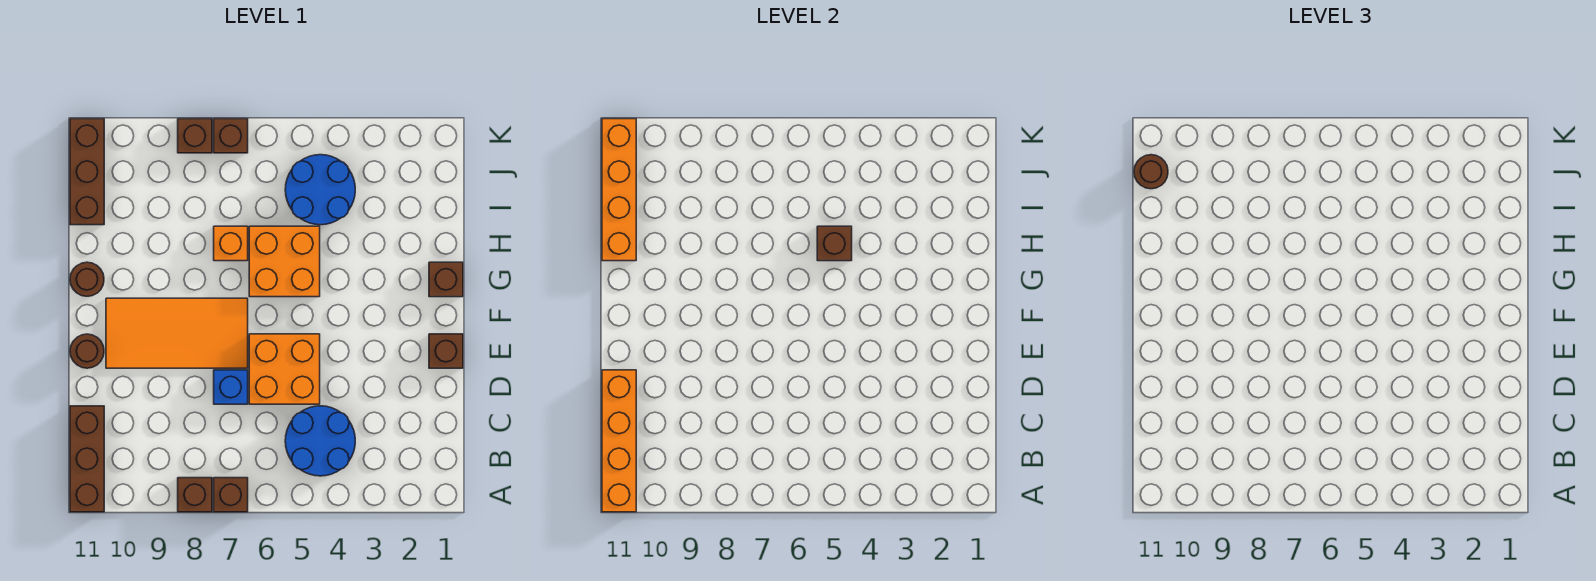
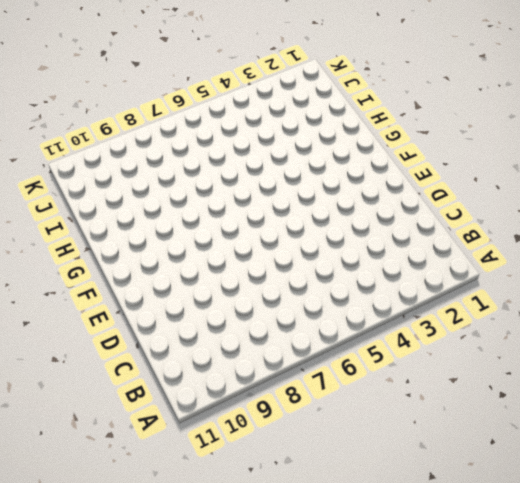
none -> brown 1x1 brick [214,478,248,512]
none -> brown 1x1 brick [178,478,212,512]
none -> brown 1x3 brick [70,406,104,512]

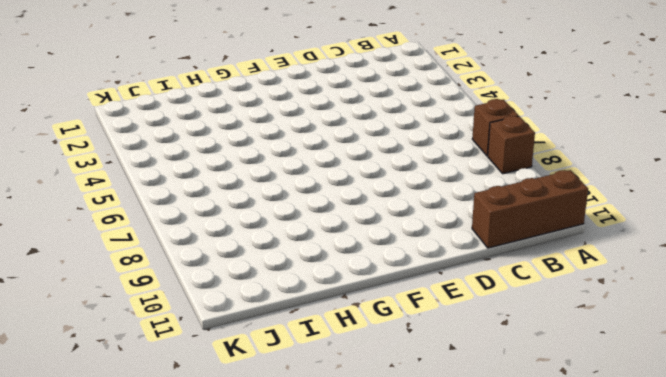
none -> blue 2x2 round brick [285,406,355,476]
none -> orange 2x2 brick [249,334,320,404]
none -> blue 1x1 brick [214,370,248,404]

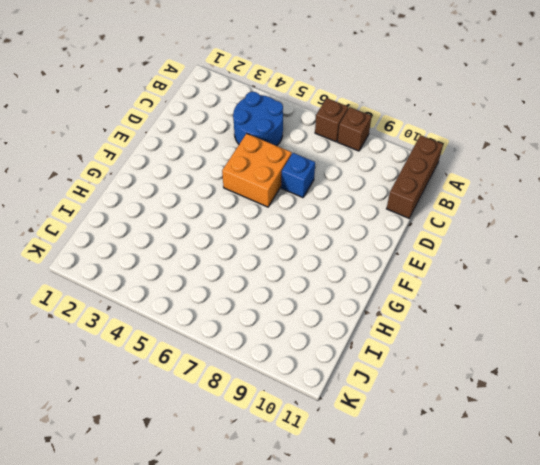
none -> brown 1x1 brick [429,334,463,368]
none -> orange 2x4 tile [106,298,248,368]
none -> brown 1x1 round brick [70,334,104,368]

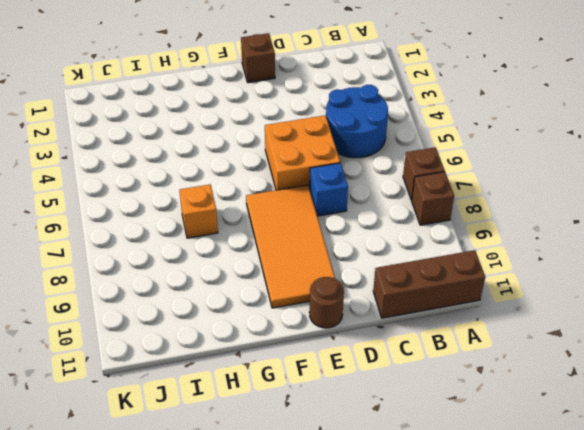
none -> brown 1x1 brick [429,262,463,297]
none -> orange 2x2 brick [249,226,320,297]
none -> brown 1x1 round brick [70,262,104,296]

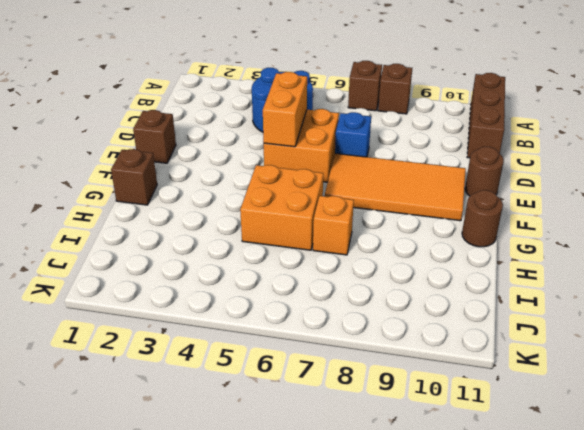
orange 1x2 brick [263,72,307,147] -> none
none -> blue 2x2 round brick [285,155,355,225]
none -> brown 1x3 brick [70,119,104,225]
none -> brown 1x1 brick [214,119,248,153]

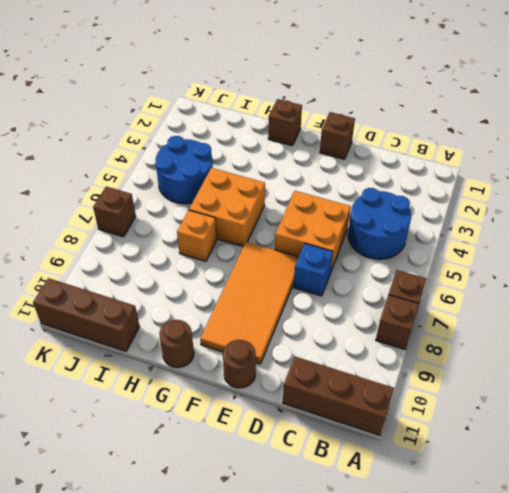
none -> brown 1x1 brick [178,119,212,153]
none -> orange 1x4 brick [602,370,636,512]
none -> brown 1x1 brick [817,226,852,261]

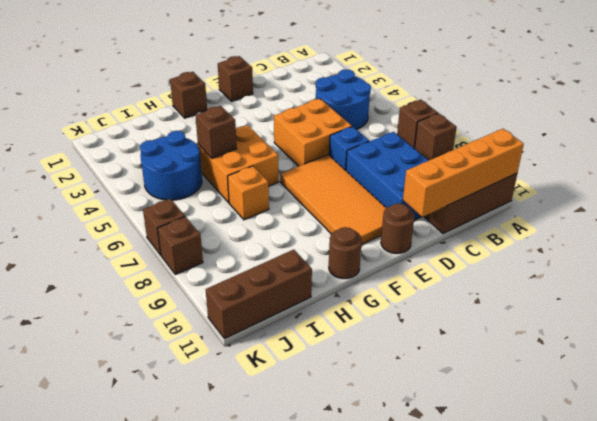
blue 2x3 brick [346,132,429,220] -> none
none -> orange 1x4 brick [602,119,636,261]
none -> brown 1x1 round brick [1134,155,1168,189]

